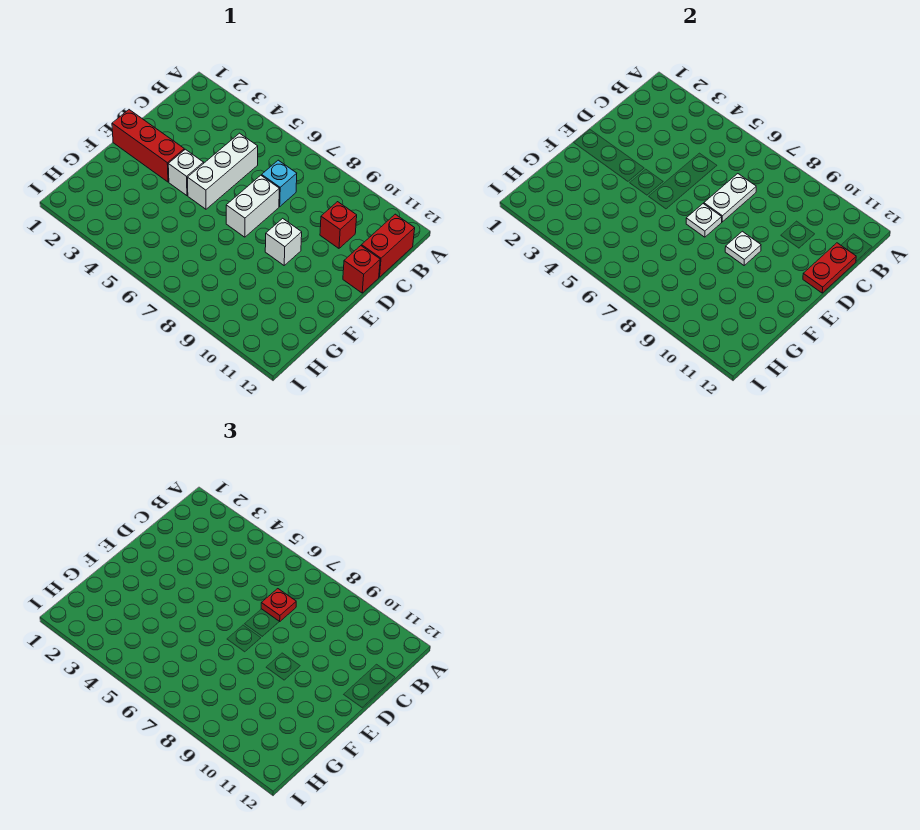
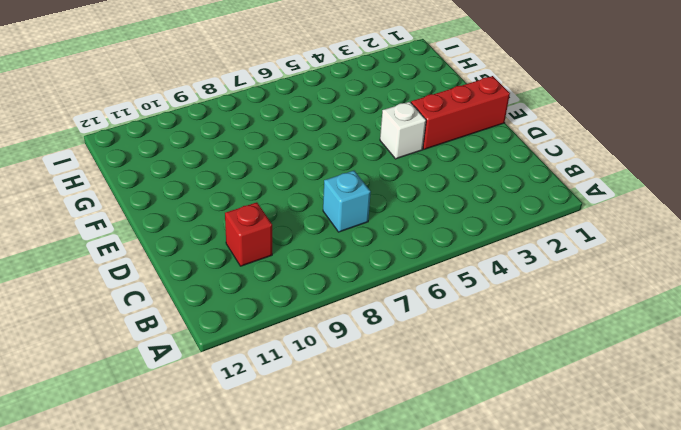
none -> red 1x2 brick [362,214,415,277]
none -> white 1x3 brick [187,133,258,209]
none -> white 1x2 brick [226,175,279,237]

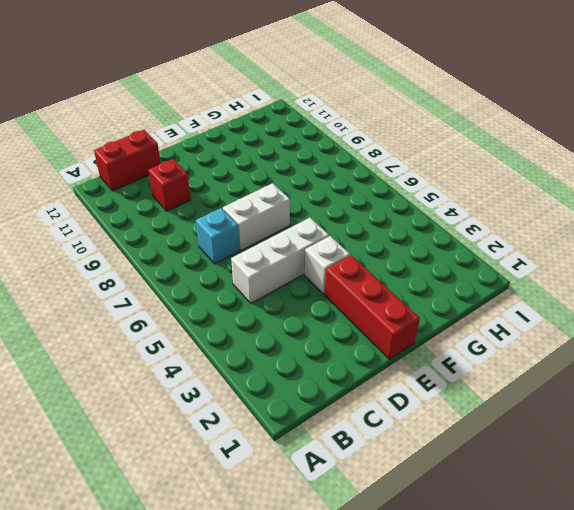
none -> red 1x1 brick [343,246,380,293]
none -> white 1x1 brick [265,218,302,265]
none -> white 1x2 plate [704,174,756,222]

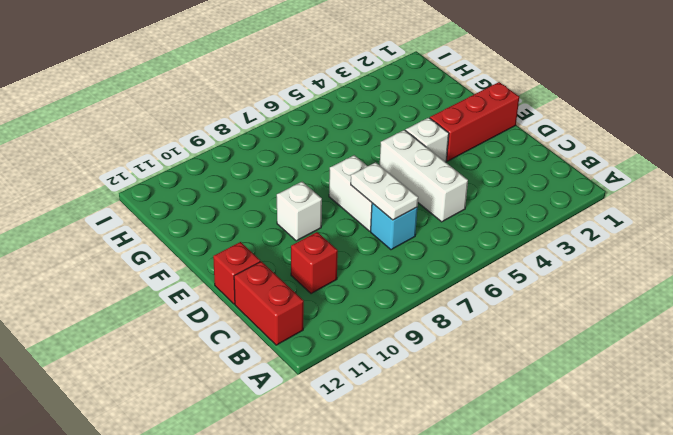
none -> red 1x2 plate [803,243,856,293]
none -> white 1x1 plate [686,204,722,237]
none -> white 1x1 plate [725,231,761,265]

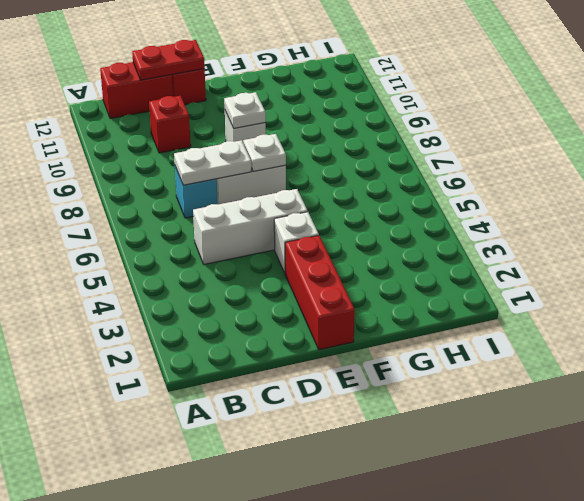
none -> red 1x1 plate [261,589,296,622]

